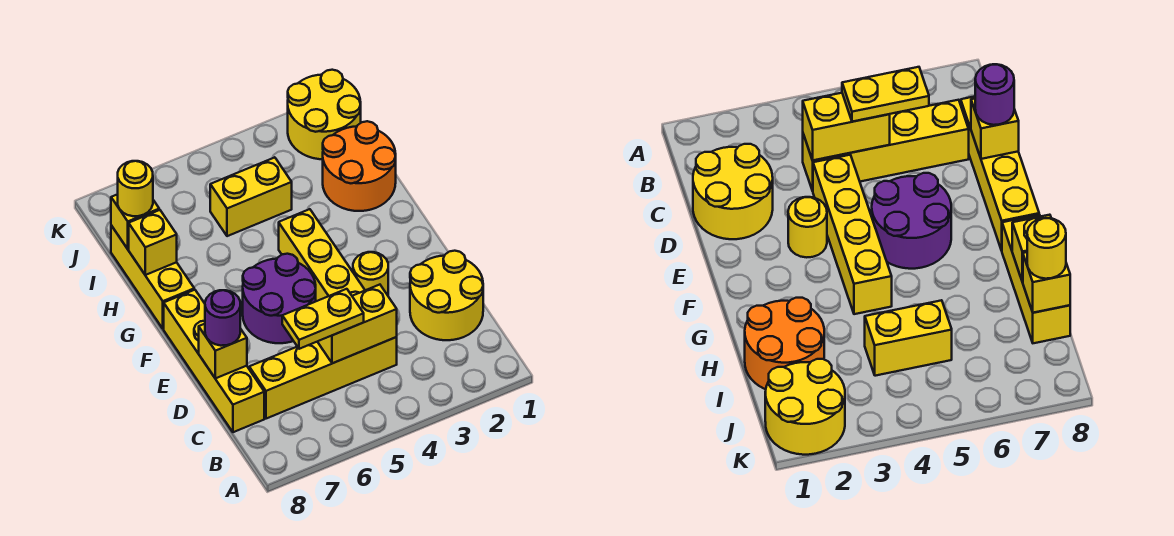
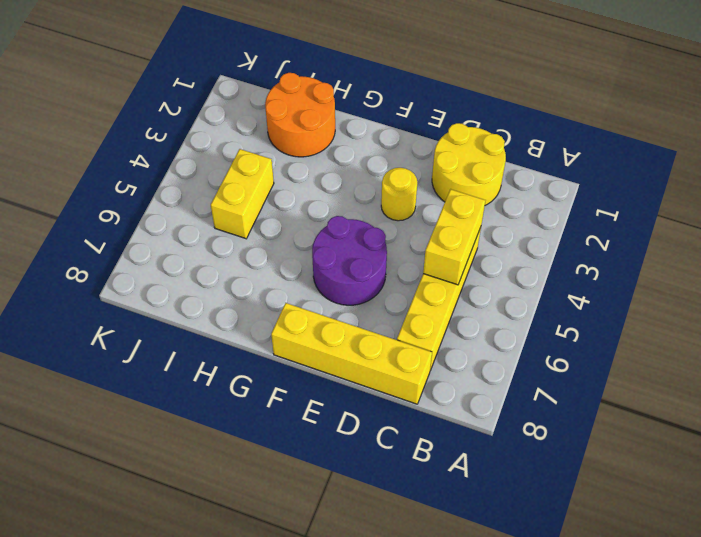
none -> yellow 1x4 brick [279,209,365,301]
none -> yellow 1x3 brick [111,225,194,329]
none -> yellow 2x2 round brick [288,70,361,159]

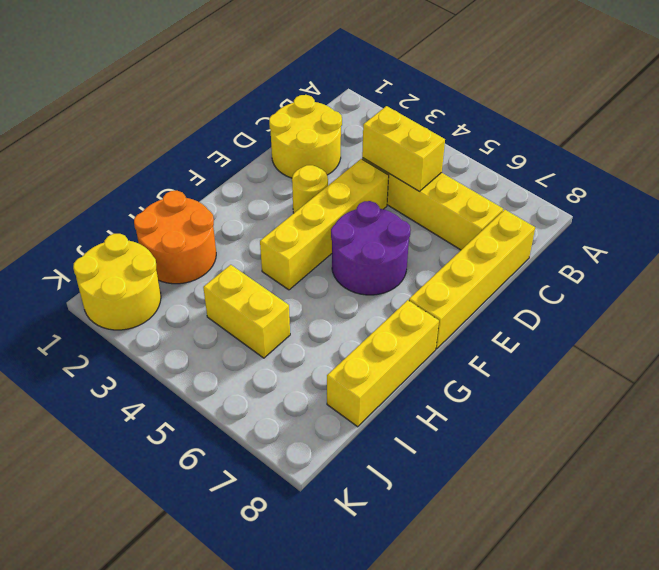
none -> yellow 1x1 brick [199,324,247,378]
none -> yellow 1x1 brick [129,210,177,275]
none -> yellow 1x1 brick [111,194,159,249]

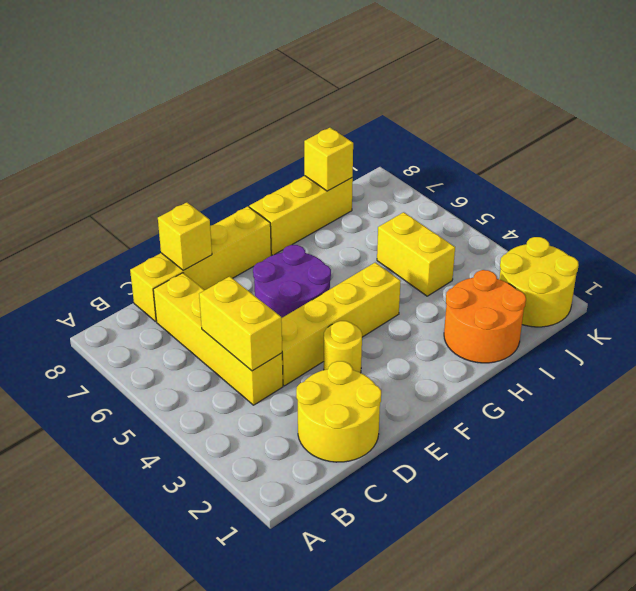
none -> yellow 1x1 brick [129,210,177,275]
none -> yellow 1x2 plate [282,289,364,349]
none -> purple 1x1 round brick [205,290,240,346]

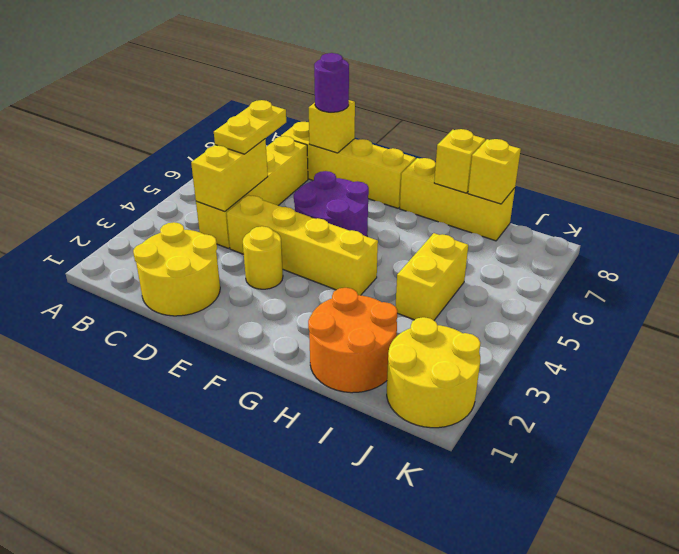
none -> yellow 1x1 round brick [118,161,153,216]

